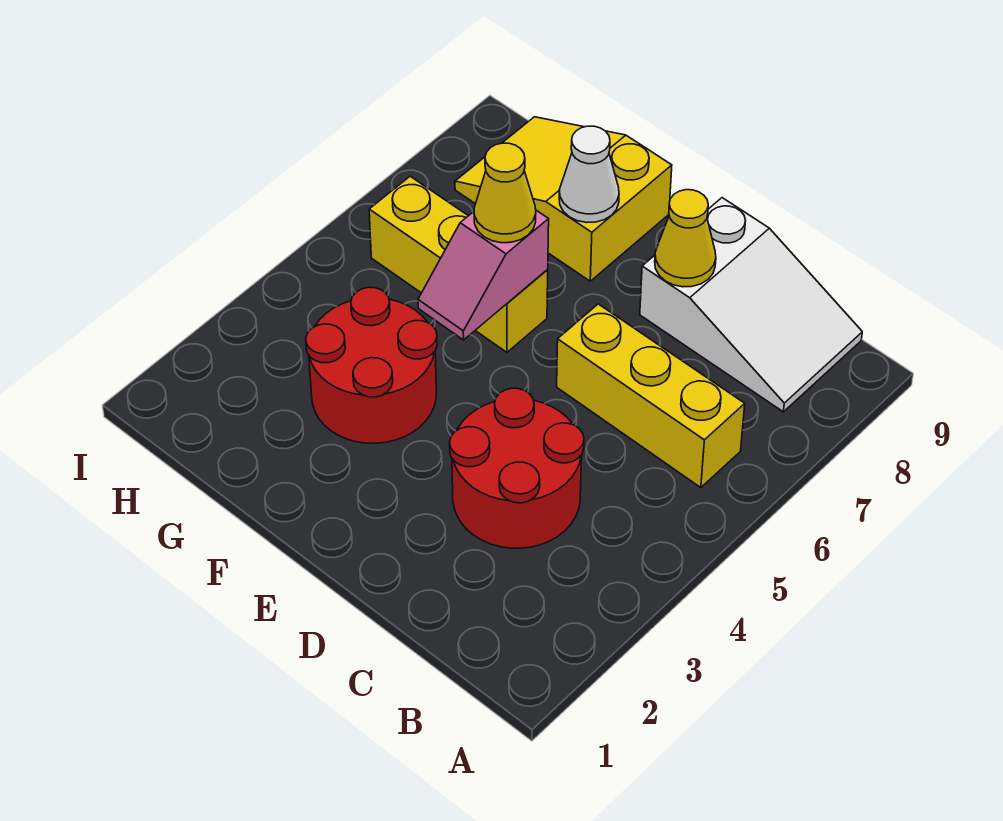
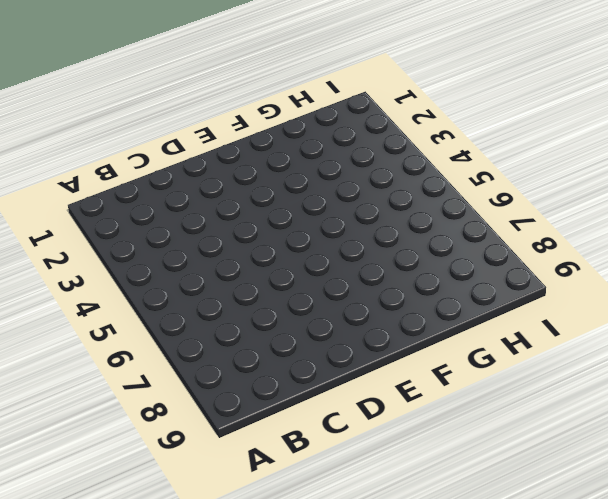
none -> yellow 1x3 brick [557,304,745,488]
none -> white 2x3 slope [640,198,862,412]

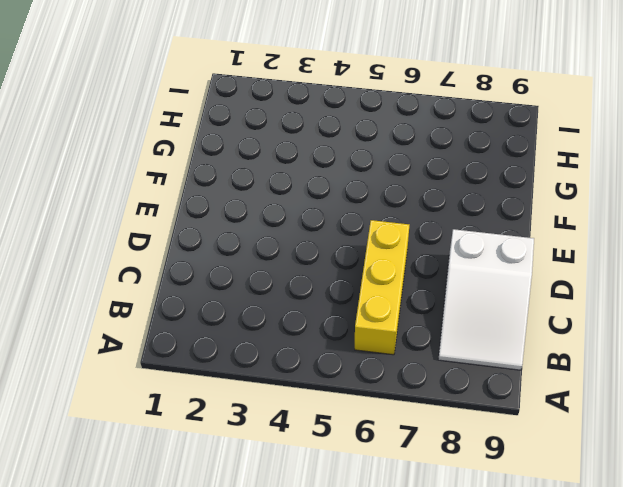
none -> red 2x2 round brick [450,388,584,548]
none -> red 2x2 round brick [306,287,437,443]

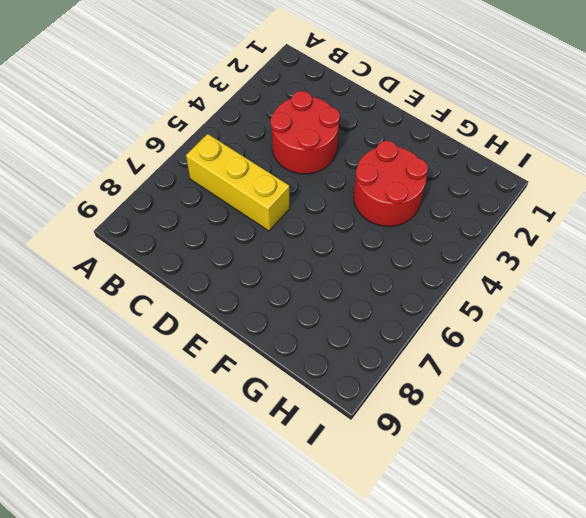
none -> white 2x3 slope [640,198,862,412]
none -> yellow 1x3 brick [369,176,548,352]

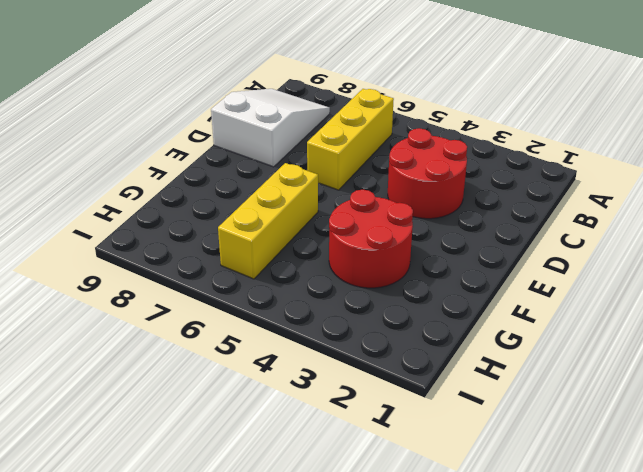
none -> yellow 2x3 slope [455,117,672,281]
none -> yellow 1x1 cone [655,190,716,287]

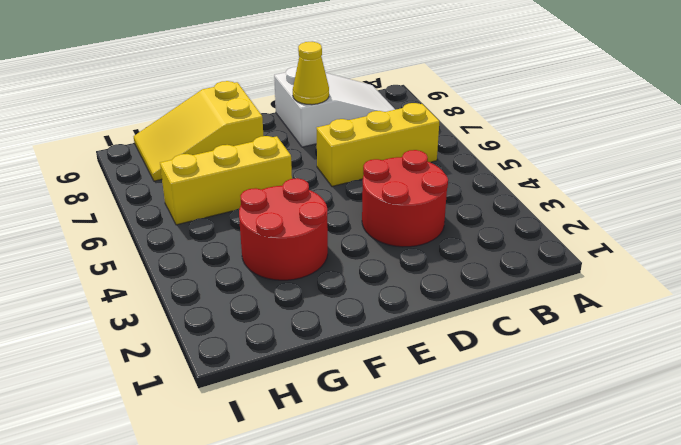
none -> pink 1x2 slope [418,210,549,340]
none -> white 1x1 cone [559,126,619,223]

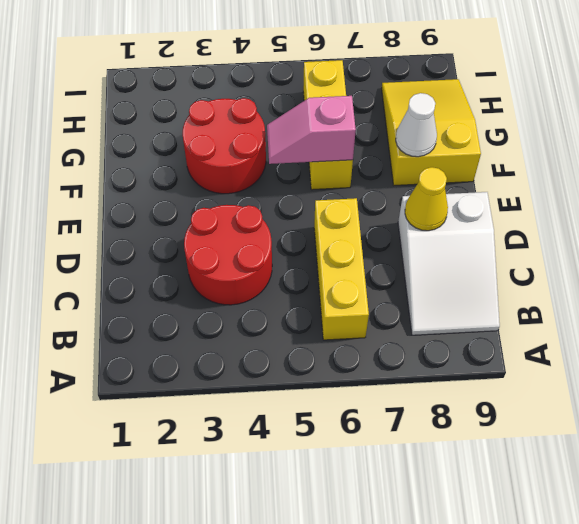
none -> yellow 1x1 cone [474,143,536,243]

